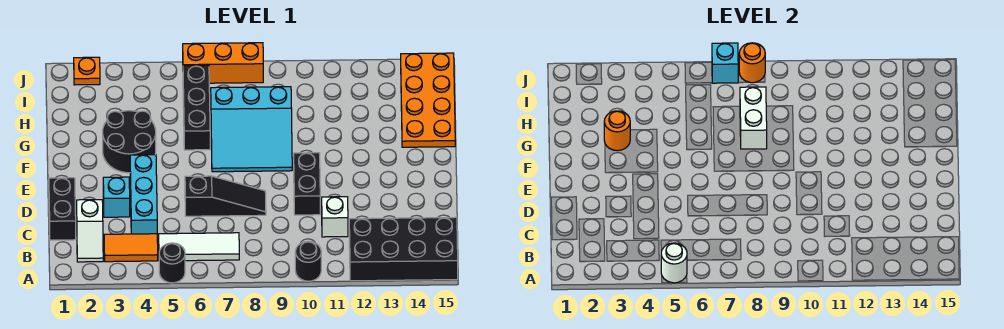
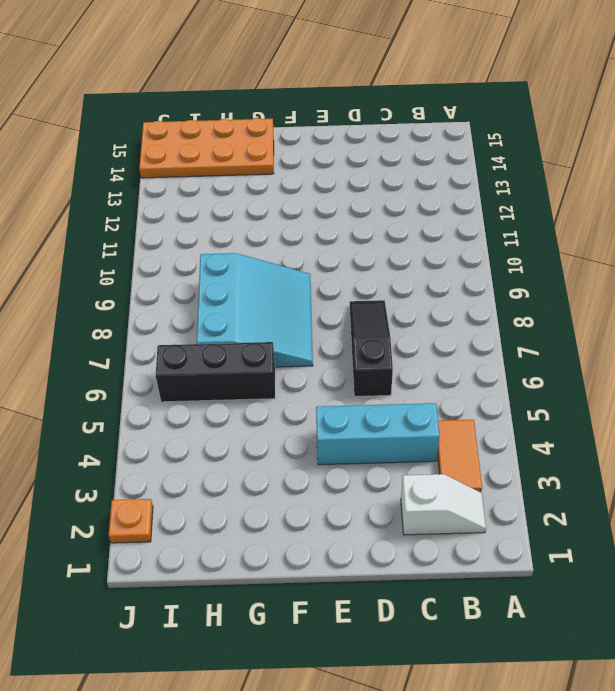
none -> black 1x1 round brick [159,243,185,283]
none -> black 1x1 round brick [295,241,321,281]
none -> black 2x4 brick [349,217,458,281]

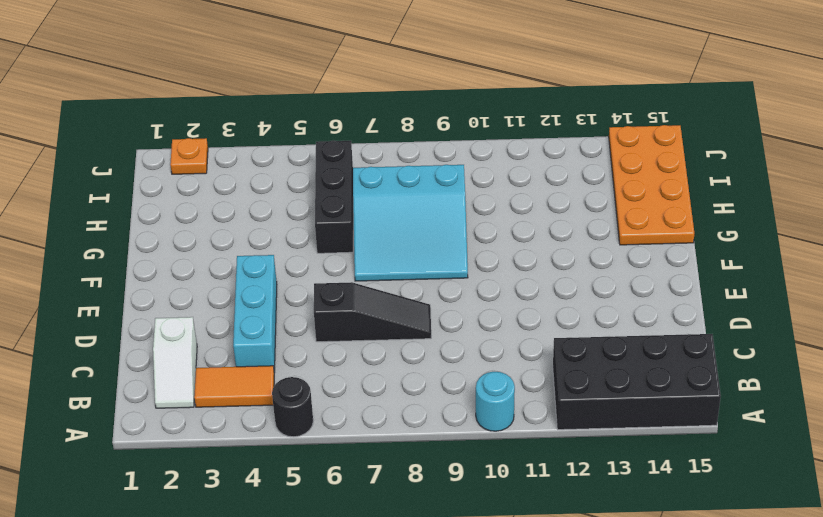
cyan 1x1 round brick [476,372,515,431] -> black 1x1 round brick [295,241,321,281]
none -> white 1x3 tile [159,233,239,261]
none -> black 1x2 brick [49,178,76,240]
none -> white 1x1 brick [322,197,348,237]

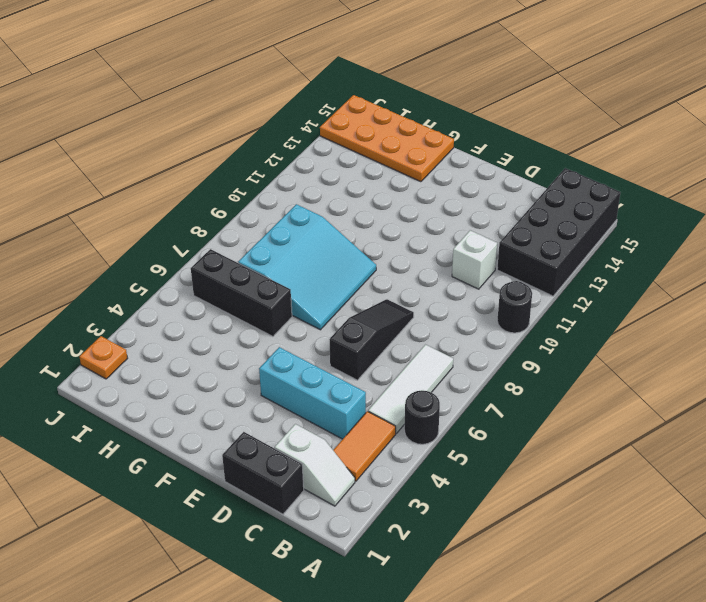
none -> cyan 1x1 brick [103,177,130,217]
none -> black 1x2 brick [294,153,320,215]
none -> black 2x2 round brick [103,111,156,173]

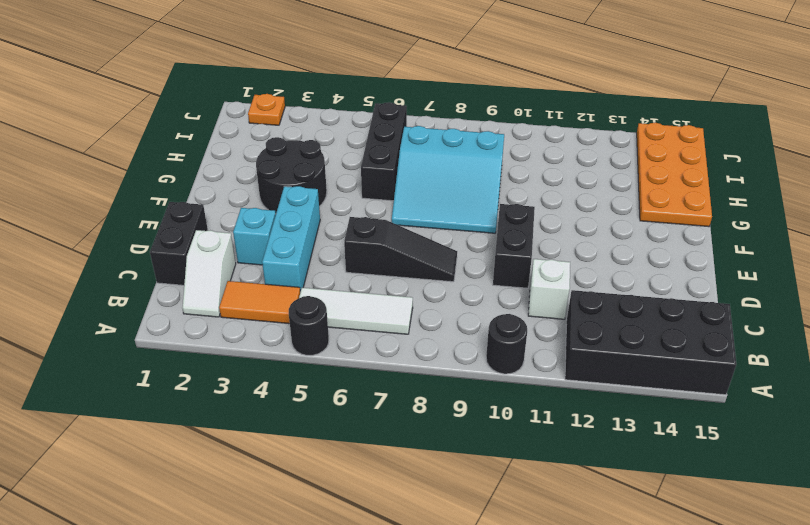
none -> orange 1x3 brick [183,43,263,83]
none -> white 1x1 round brick [661,243,687,283]
none -> orange 1x1 round brick [604,111,630,151]

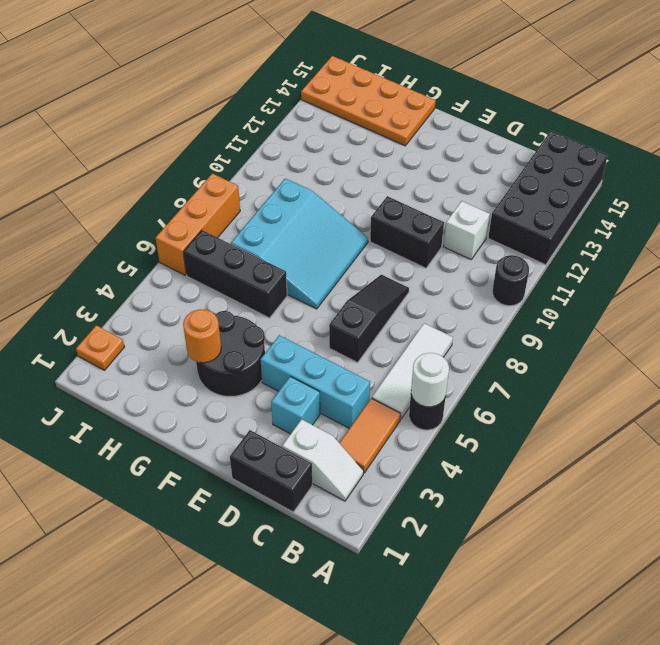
none -> white 1x2 brick [740,87,767,149]
none -> cyan 1x1 brick [712,43,739,83]
none -> orange 1x1 round brick [739,43,765,83]

